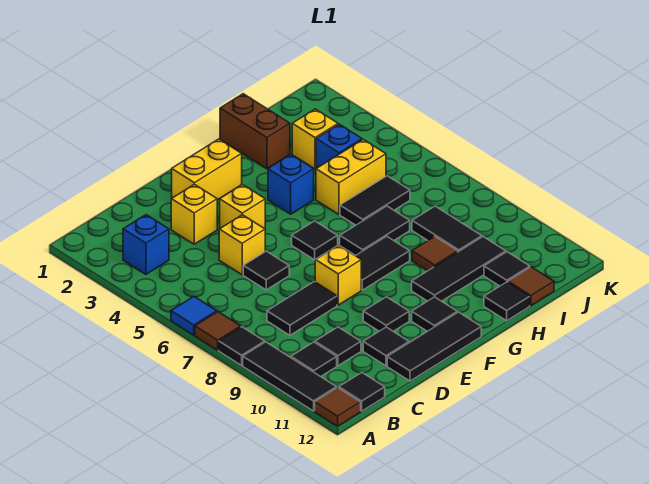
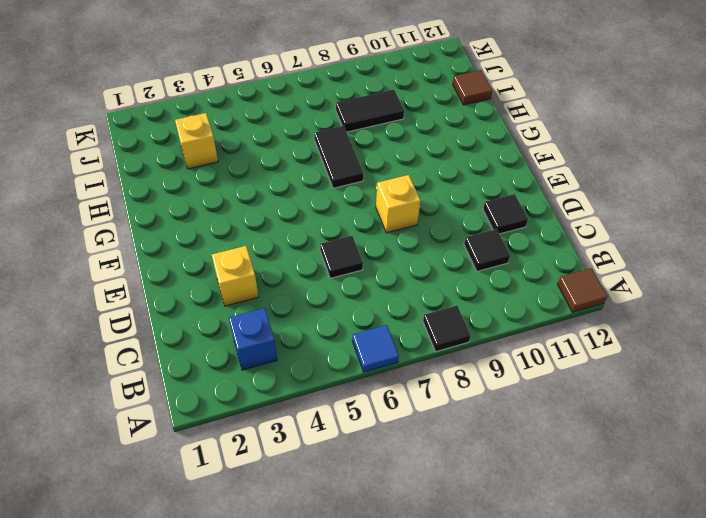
none -> brown 1x1 tile [195,312,241,350]
none -> black 1x3 tile [243,342,337,411]
none -> black 1x1 tile [291,342,337,377]
none -> black 1x1 tile [339,373,385,411]

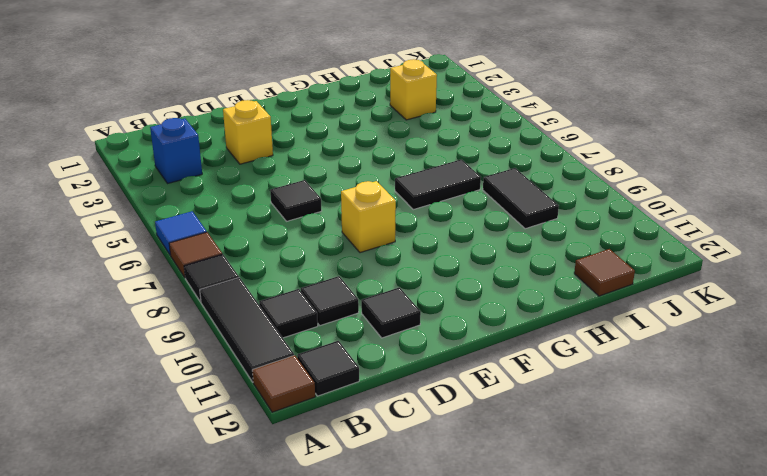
none -> black 1x2 tile [267,282,337,335]
none -> yellow 1x1 brick [219,215,265,275]
none -> black 1x3 tile [387,312,481,381]
none -> yellow 1x2 brick [172,139,242,200]

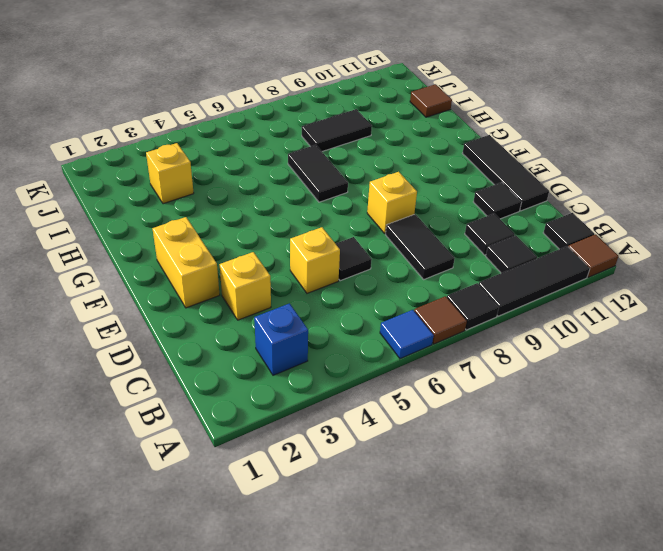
none -> yellow 1x1 brick [220,185,265,229]
none -> black 1x1 tile [363,297,409,331]
none -> black 1x1 tile [292,221,338,260]
none -> black 1x2 tile [356,236,410,290]

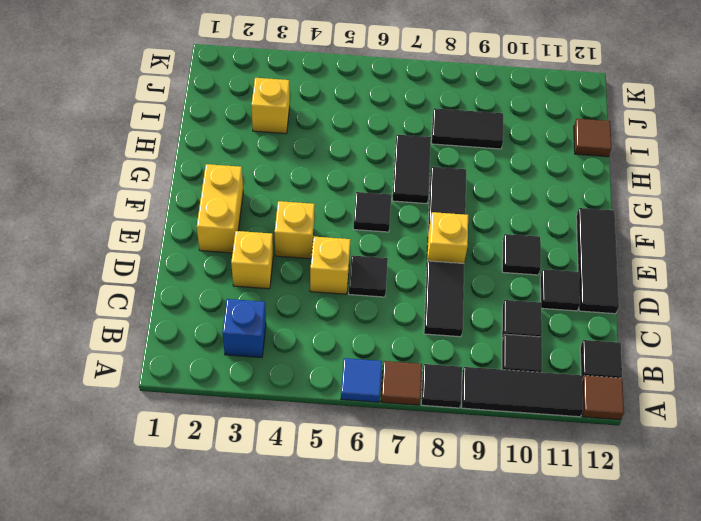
none -> black 1x1 tile [412,297,457,331]
none -> blue 1x1 brick [268,154,314,214]
none -> black 1x3 tile [412,237,506,301]
none -> brown 1x2 brick [220,94,290,169]

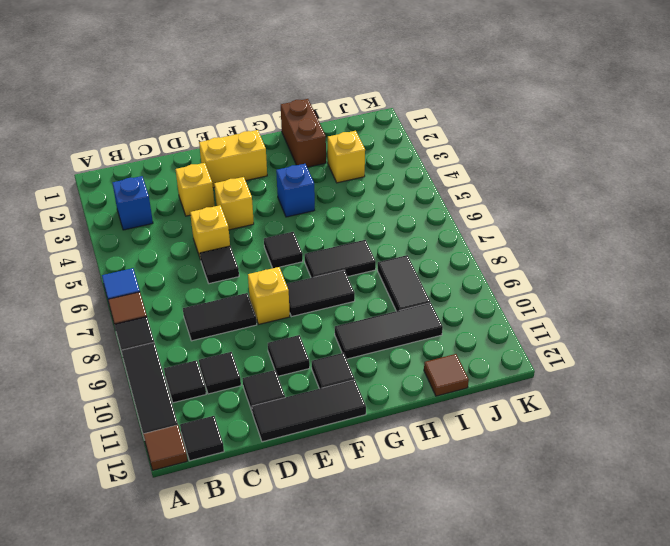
none -> yellow 1x2 brick [316,139,386,214]
none -> black 1x2 tile [340,176,410,225]
none -> brown 1x1 tile [412,237,458,271]
none -> black 1x1 tile [484,282,530,321]

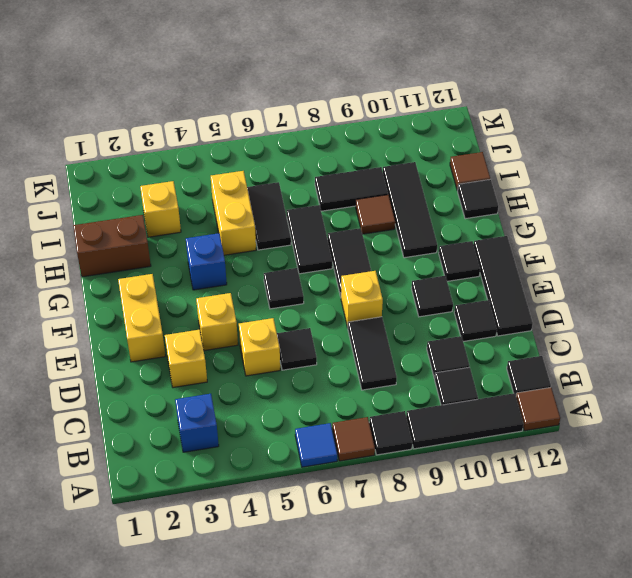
none -> blue 1x1 brick [316,124,362,168]
none -> black 1x1 tile [484,252,530,286]

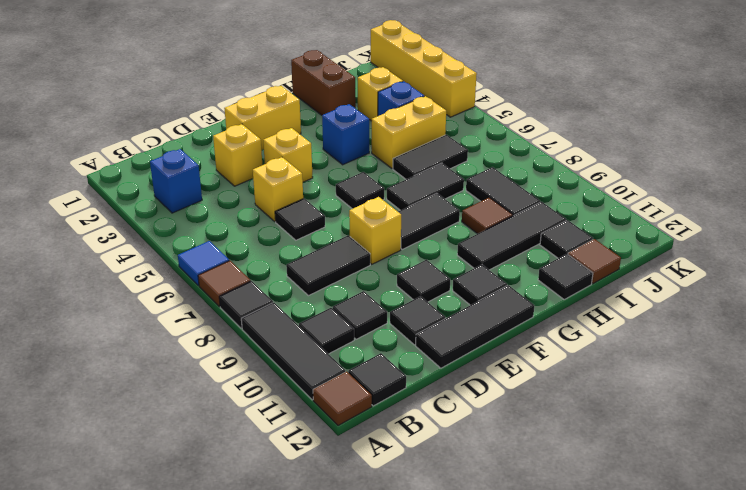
yellow 1x4 brick [371,20,477,117] -> none

